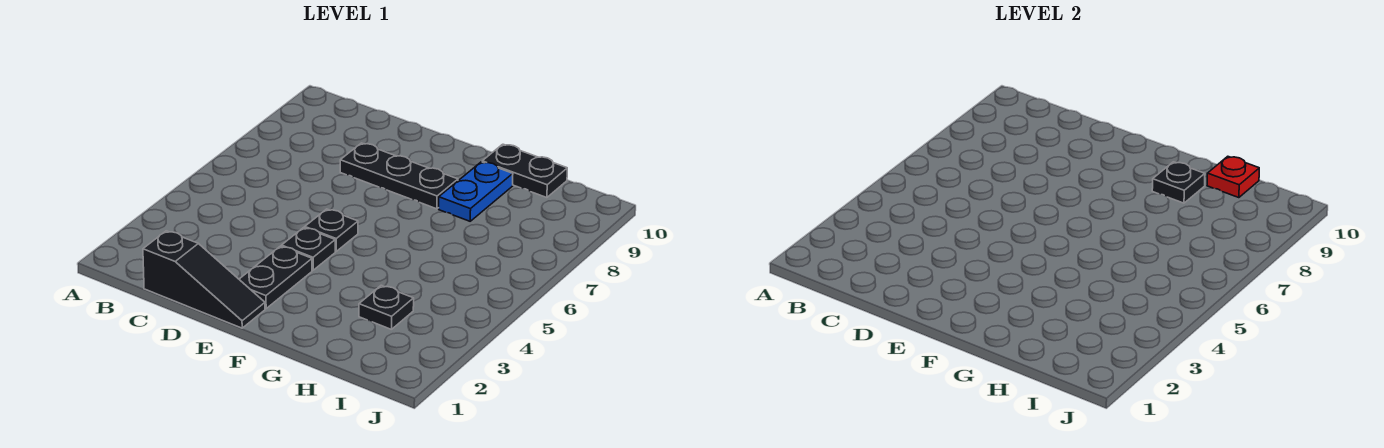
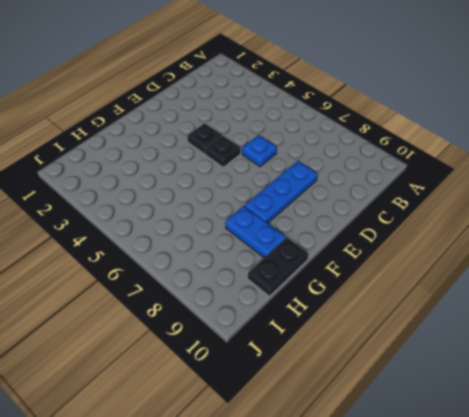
blue 1x1 plate [242,135,277,167] -> none
blue 1x3 plate [245,161,318,223] -> black 1x3 plate [340,143,458,209]
none -> black 1x3 slope [143,231,265,328]
none -> black 1x2 plate [239,246,312,309]

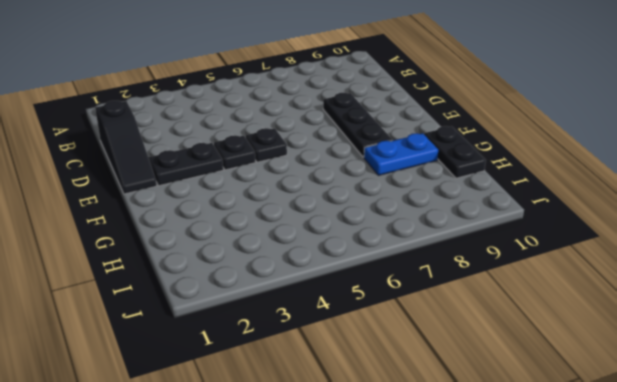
none -> black 1x1 plate [359,285,414,330]
none -> black 1x1 plate [1152,162,1205,203]

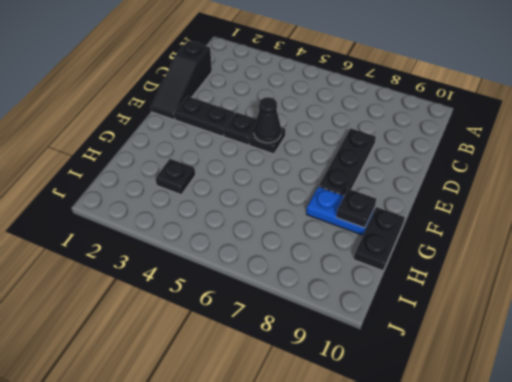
black 1x1 cone [254,97,281,143] -> none
none -> red 1x1 plate [1207,156,1259,198]

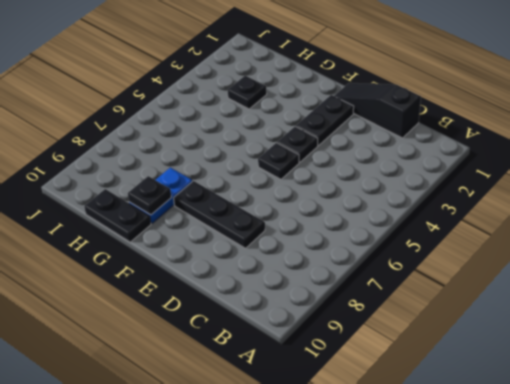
none -> red 1x1 plate [1207,156,1259,198]

